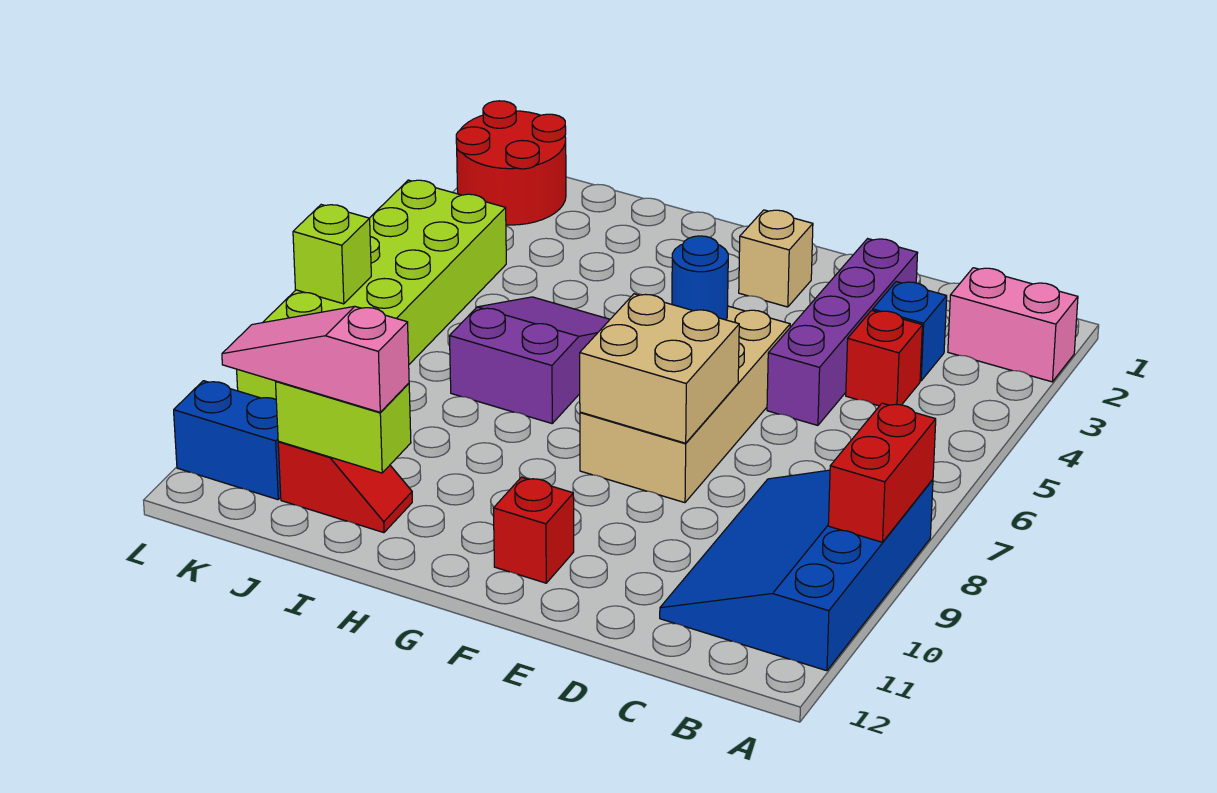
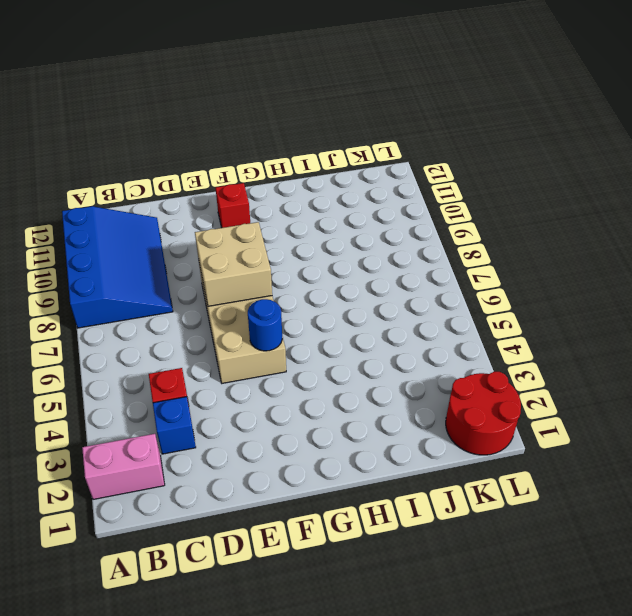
none -> purple 1x4 brick [767,239,918,425]
none -> tan 1x1 brick [739,210,813,307]
none -> purple 2x3 slope [450,297,610,423]

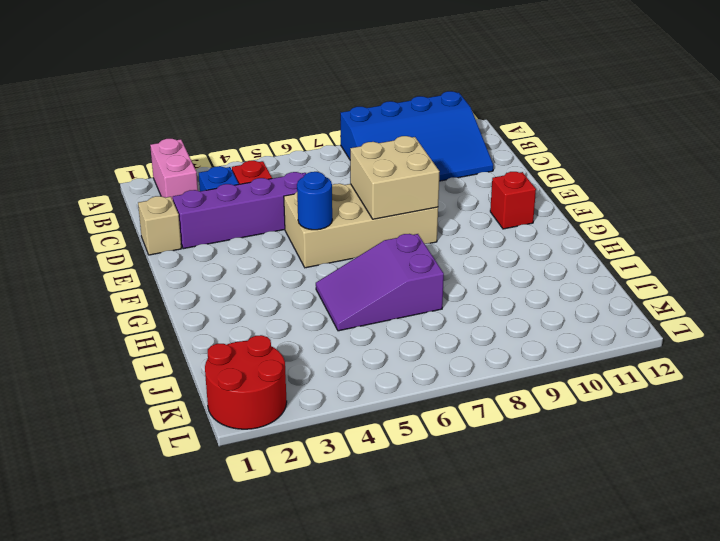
tan 1x1 brick [138,196,181,255] -> tan 1x1 brick moved to [739,210,813,307]
none -> red 1x2 slope [278,442,412,533]
none -> lime 2x6 brick [237,180,506,399]
none -> blue 1x2 brick [174,381,281,500]

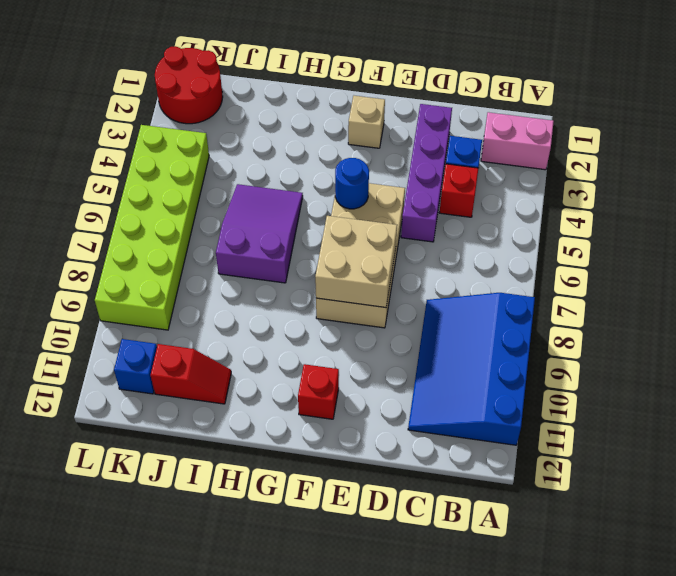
blue 1x1 brick [114,339,157,394] -> blue 1x2 brick [174,381,281,500]
none -> red 1x2 brick [828,403,936,542]
none -> lime 1x2 brick [276,381,411,473]
none -> lime 1x1 brick [293,205,371,304]

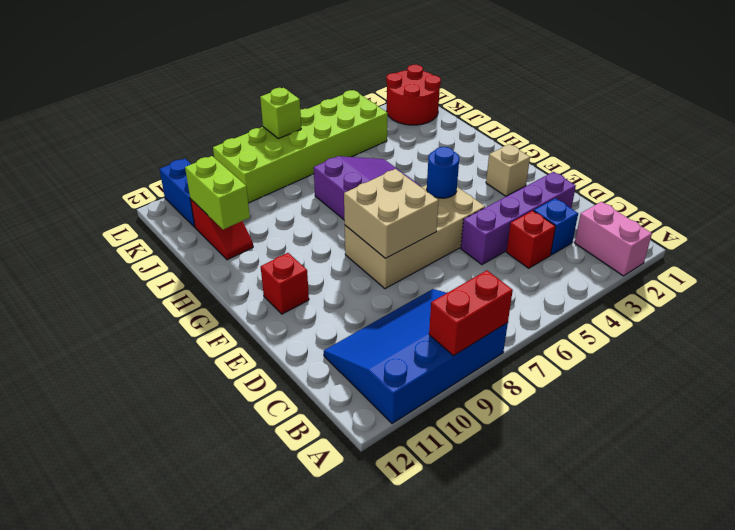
none -> pink 1x3 slope [222,306,409,412]

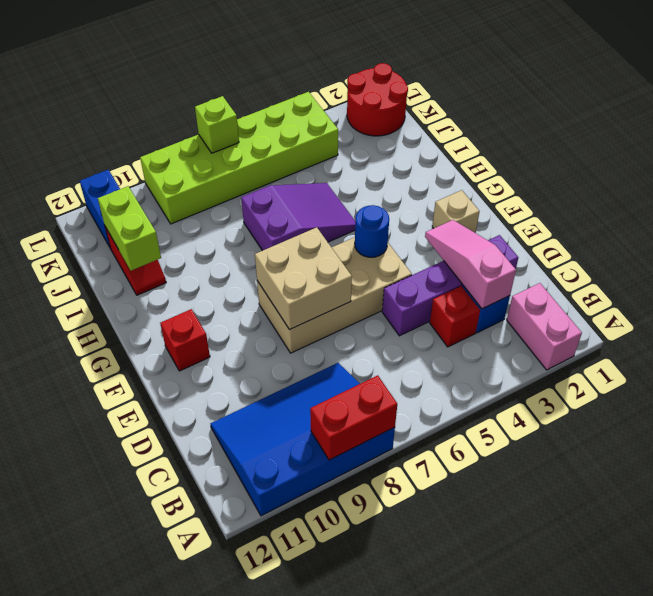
pink 1x3 slope [425,220,516,309] -> pink 1x3 slope moved to [222,306,409,412]

